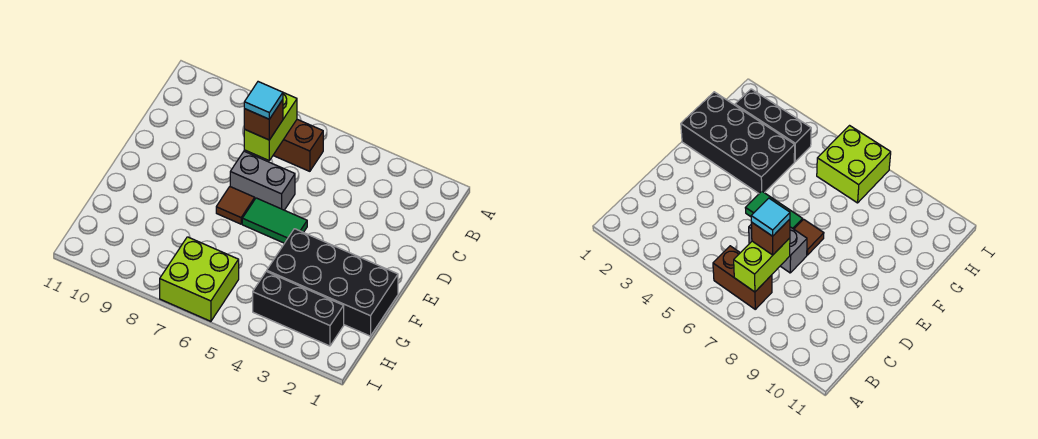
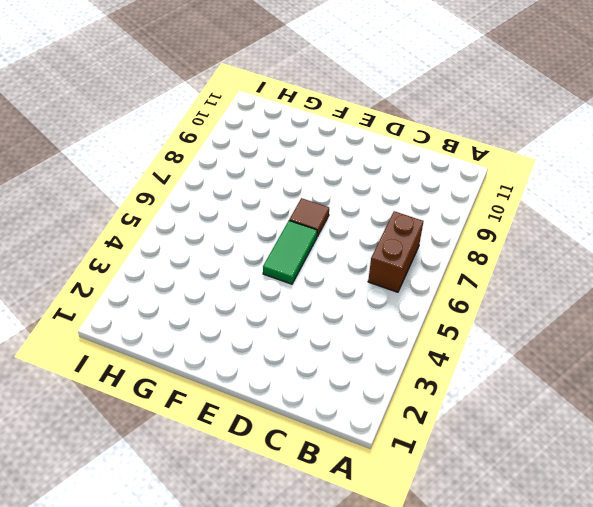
none -> grey 1x2 brick [230,151,295,210]
none -> black 2x4 brick [267,229,398,336]

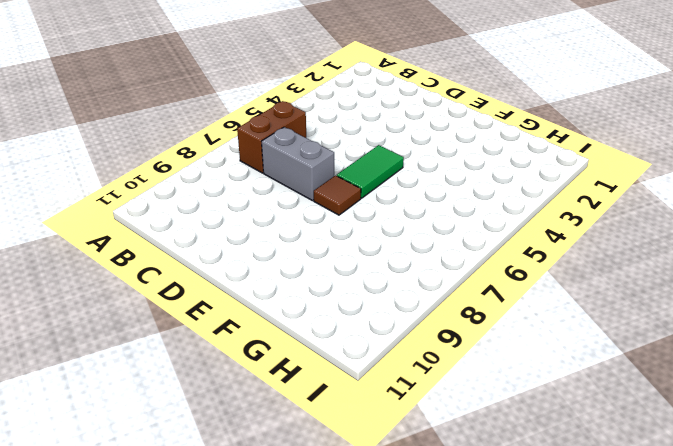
grey 1x2 brick [262,127,334,201] -> grey 1x2 brick turned to [230,151,295,210]
none -> black 2x4 brick [267,229,398,336]
none -> black 1x3 brick [253,271,344,346]

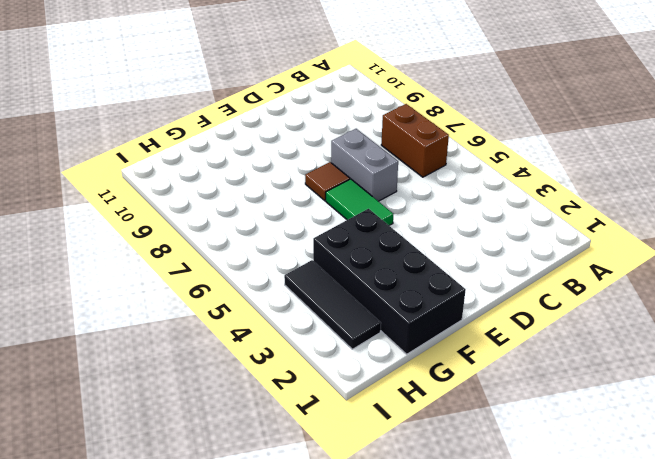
black 1x3 tile [284,260,381,349] -> black 1x3 brick [253,271,344,346]
none -> lime 2x2 brick [160,237,239,321]
none -> lime 1x2 brick [244,93,297,160]

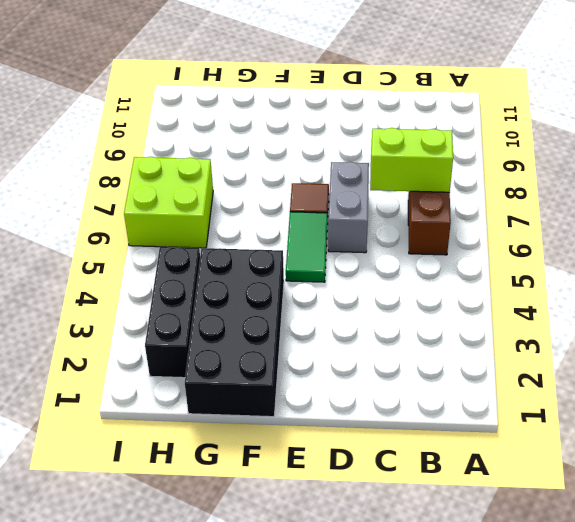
none -> brown 1x1 brick [244,100,283,140]
none -> cyan 1x1 tile [244,82,283,119]

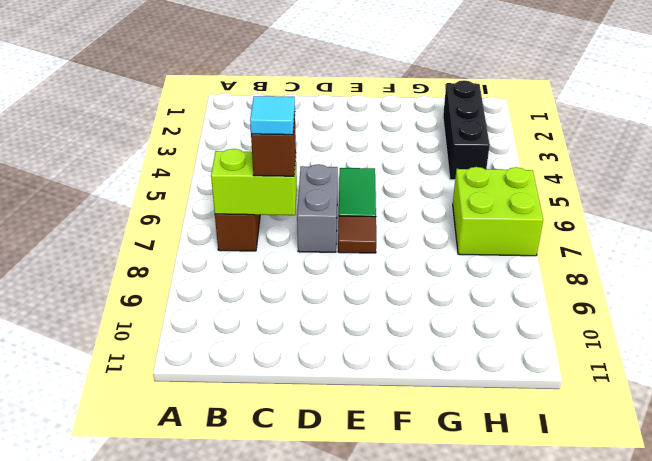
none -> black 2x4 brick [267,229,398,336]

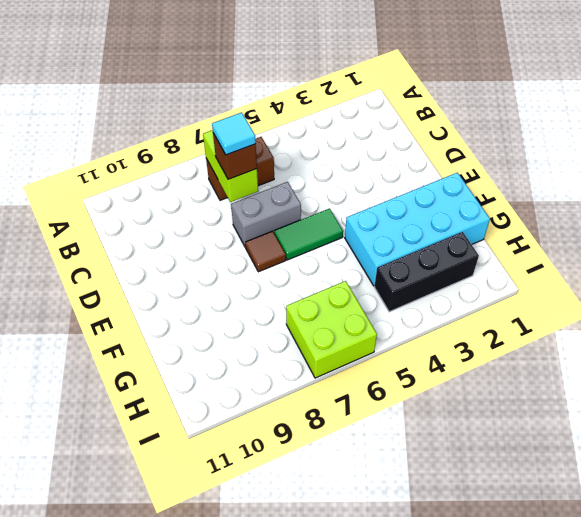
cyan 2x4 brick [345,173,490,286] -> black 2x4 brick [267,229,398,336]

